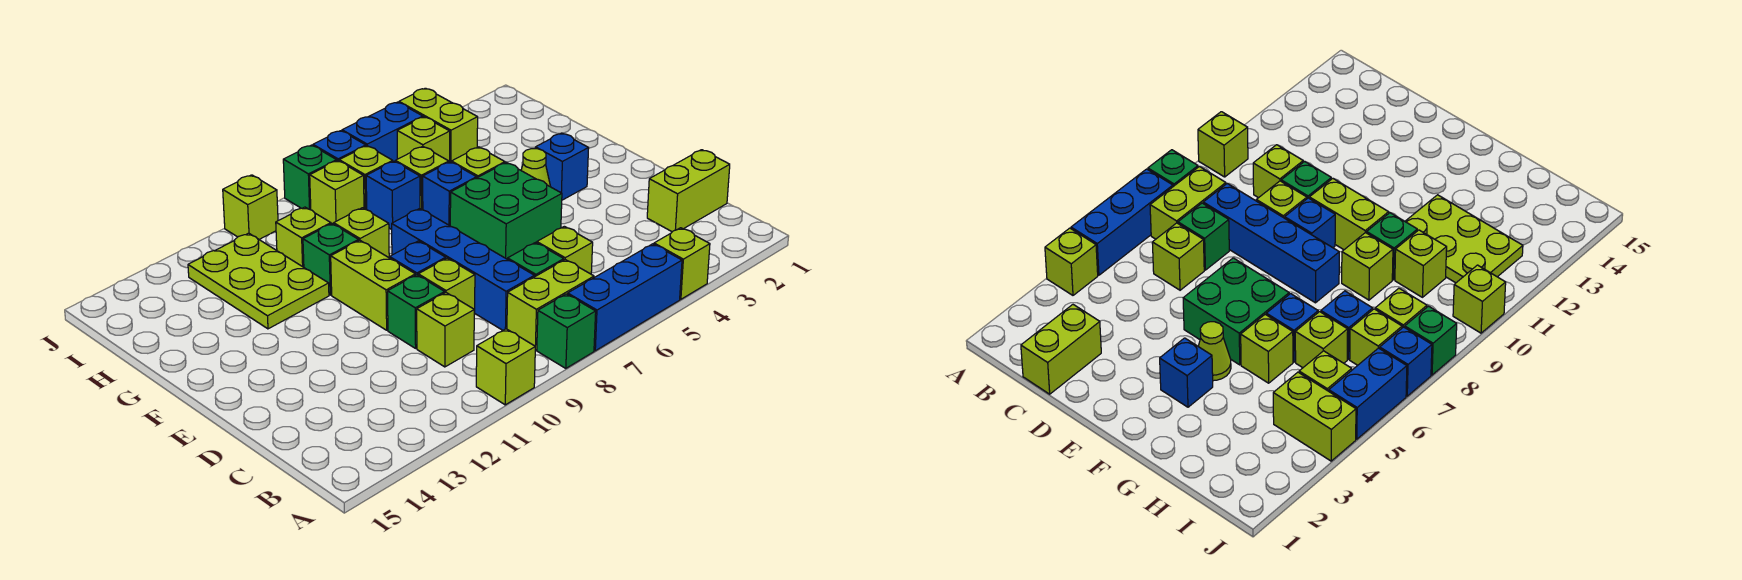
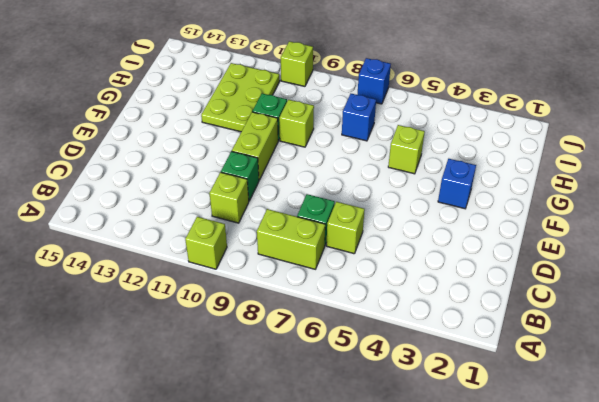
none -> lime 1x1 brick [654,228,710,299]
none -> blue 1x3 brick [568,244,682,351]
none -> green 1x1 brick [537,294,596,368]
none -> lime 1x2 brick [647,150,730,232]

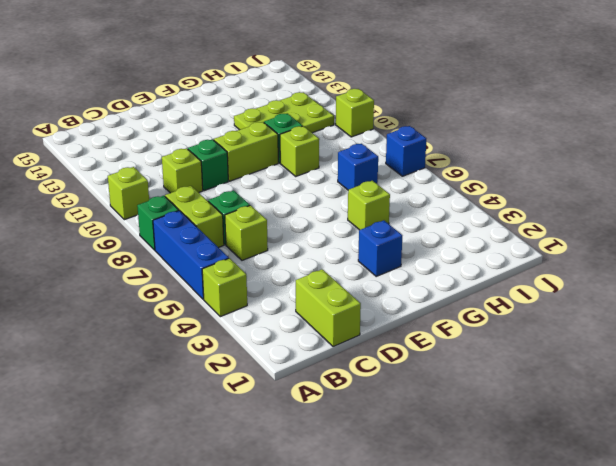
none -> blue 1x4 brick [392,209,534,330]
none -> lime 1x1 brick [418,258,475,315]
none -> green 2x2 brick [450,163,562,259]
none -> blue 1x1 brick [390,241,446,275]

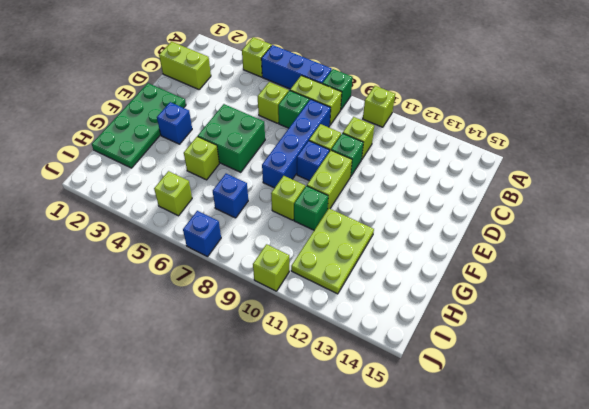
green 2x4 plate [92,83,186,168] -> none
none -> lime 1x1 cone [521,149,551,187]
none -> blue 1x1 brick [423,162,477,226]
none -> lime 1x1 brick [395,146,449,210]
none -> lime 1x1 brick [276,207,331,267]

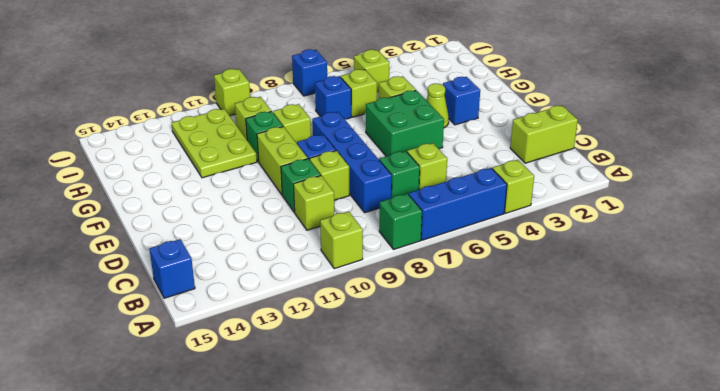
blue 1x1 brick [150,239,195,298] -> blue 1x1 brick moved to [423,162,477,226]
none -> lime 1x2 brick [507,260,594,350]
none -> lime 1x2 brick [399,88,478,162]
none -> lime 1x1 brick [339,146,393,210]
none -> lime 1x1 brick [310,161,364,224]

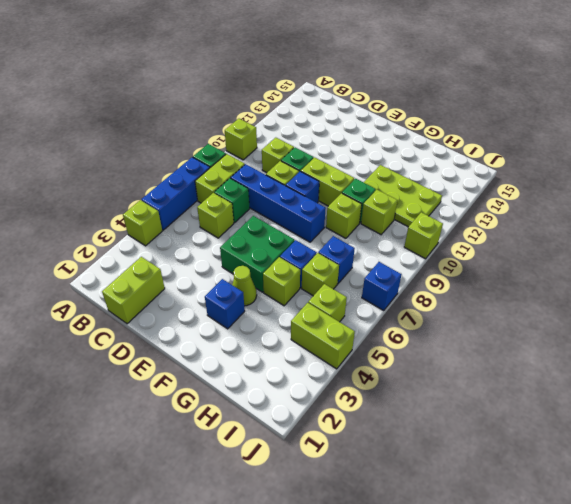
none -> lime 1x1 brick [339,146,393,210]
none -> lime 1x1 brick [310,161,364,224]
none -> blue 1x2 brick [342,102,423,161]
none -> green 1x1 brick [283,145,337,210]

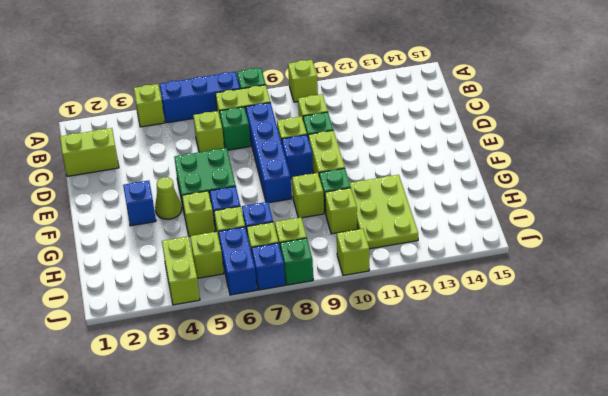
blue 1x2 brick [219,227,257,295] -> blue 1x2 brick turned to [342,102,423,161]

